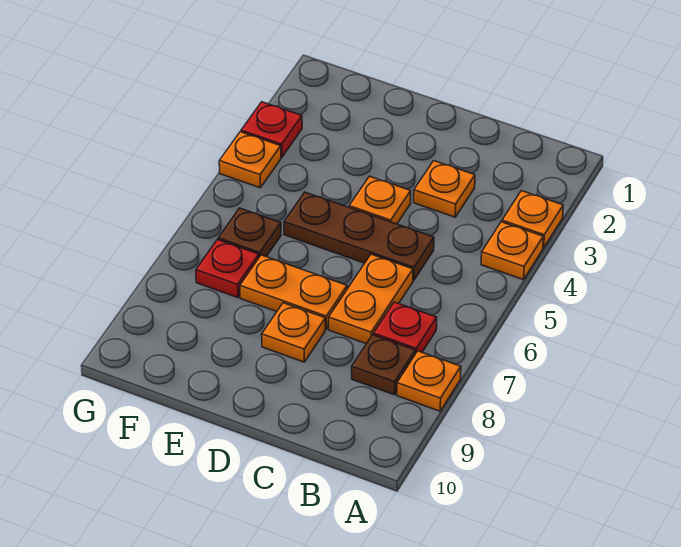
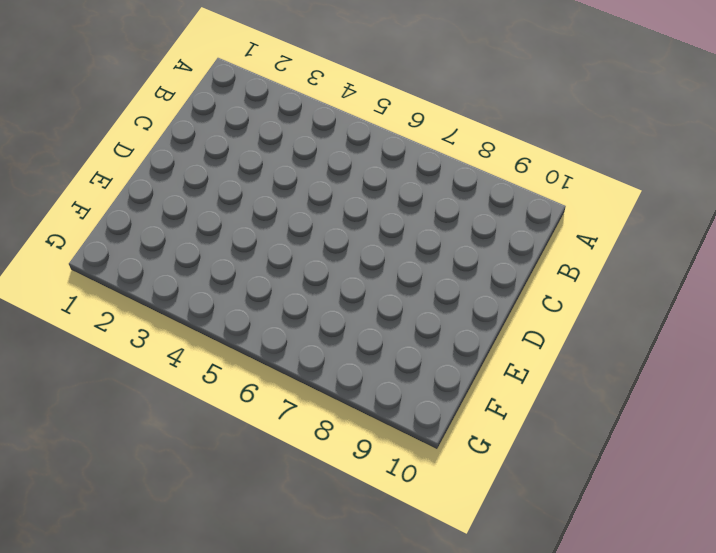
none -> orange 1x1 plate [502,191,563,248]
none -> orange 1x1 plate [481,222,543,280]
none -> orange 1x1 plate [397,351,461,411]

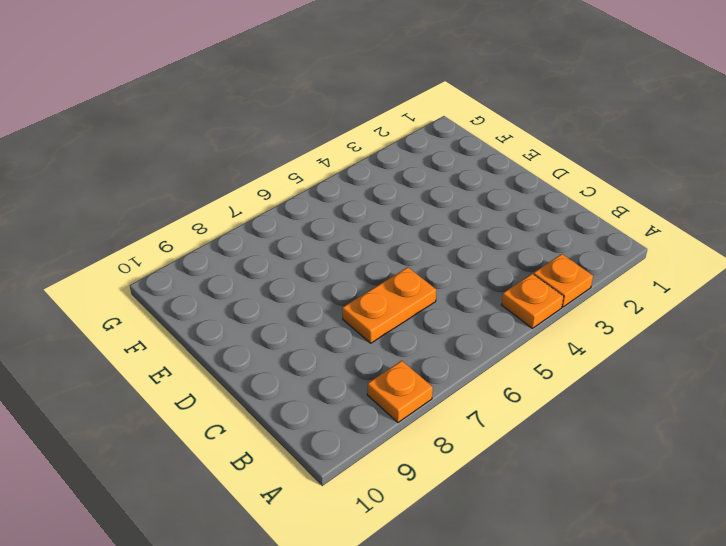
none -> red 1x1 plate [373,302,437,354]
none -> brown 1x1 plate [352,335,415,395]
none -> orange 1x1 plate [414,161,475,217]

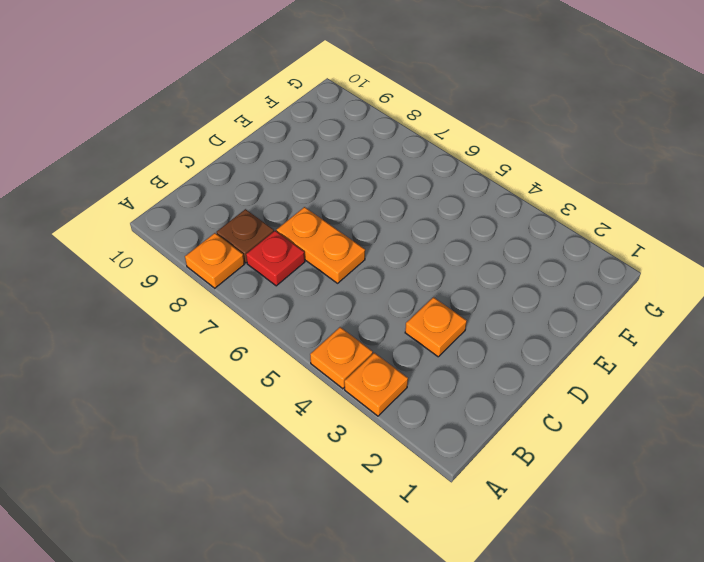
none -> brown 1x3 plate [284,192,434,280]
none -> orange 1x1 plate [349,176,411,224]
none -> orange 1x2 plate [240,255,347,329]

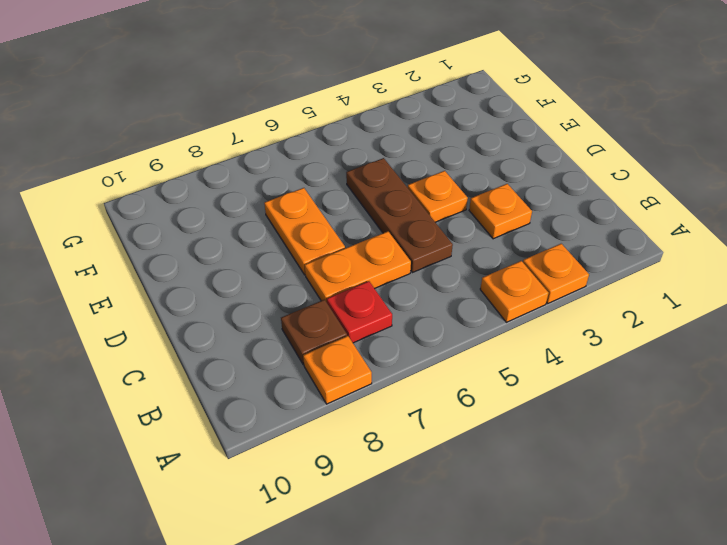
none -> orange 1x1 plate [262,303,325,362]
none -> brown 1x1 plate [218,208,281,257]
none -> red 1x1 plate [196,239,259,298]

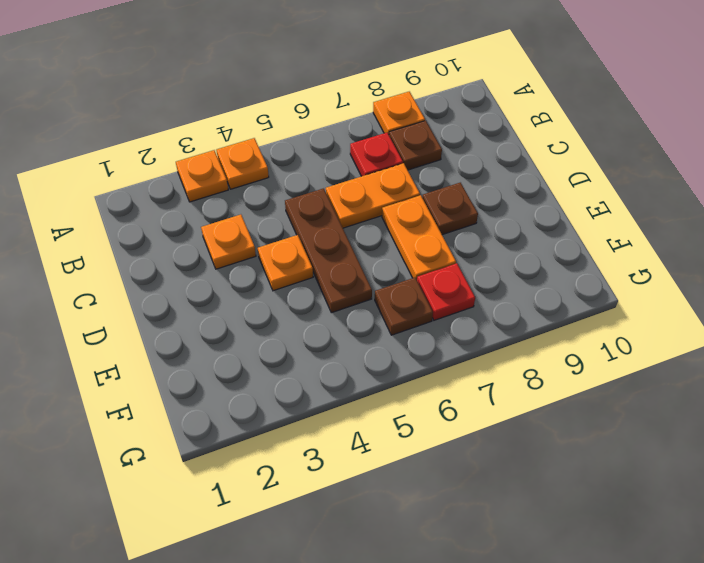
brown 1x1 plate [423,183,478,235] -> orange 1x1 plate [262,303,325,362]
none -> red 1x1 plate [241,102,302,157]
none -> orange 1x1 plate [219,132,281,188]

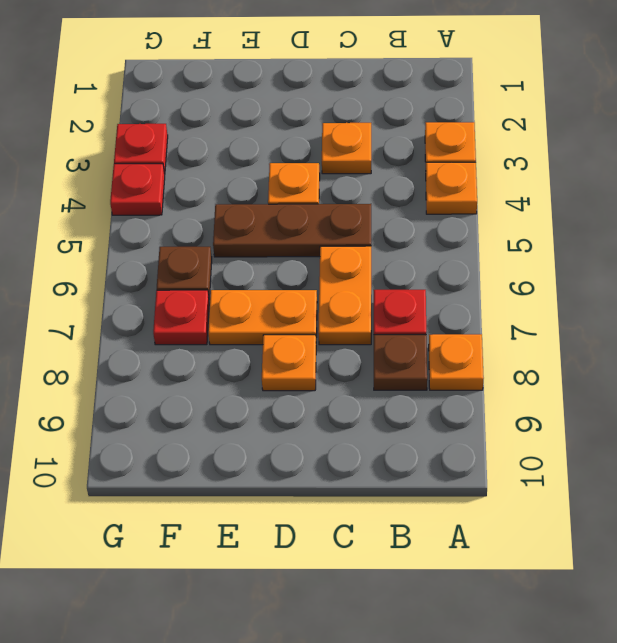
red 1x1 plate [110,164,165,215] -> orange 1x1 plate [219,132,281,188]

